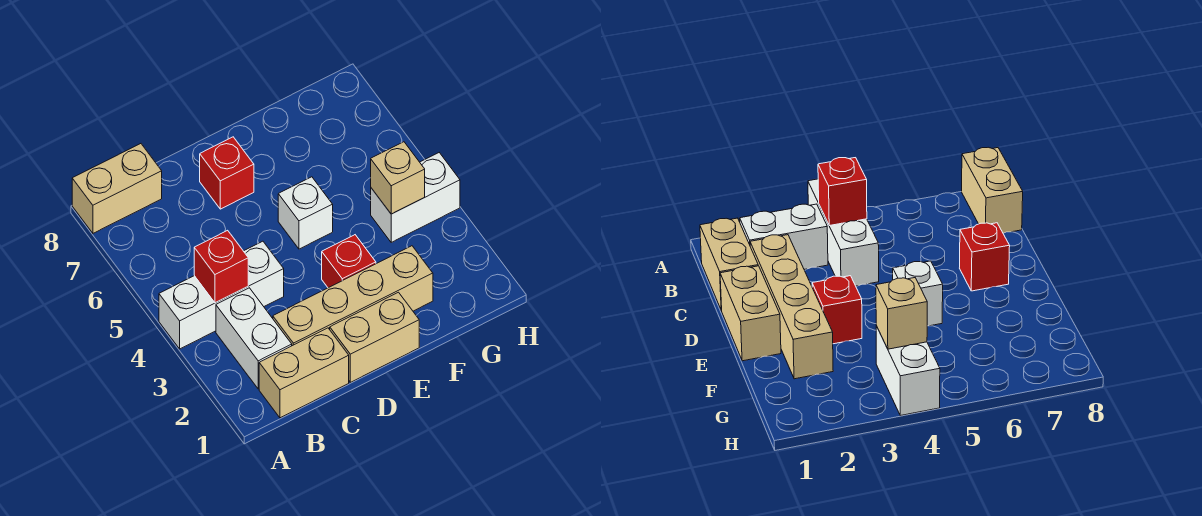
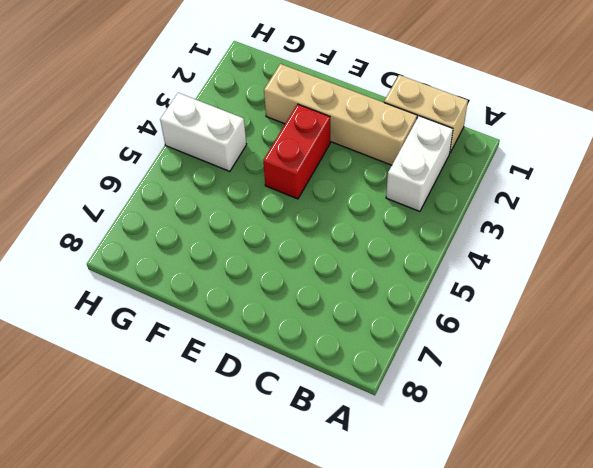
red 1x2 brick [263,104,330,199] -> red 1x1 brick [322,235,376,288]
none -> white 1x3 brick [159,241,284,349]
none -> tan 1x2 brick [72,144,162,233]
none -> tan 1x2 brick [330,292,419,382]

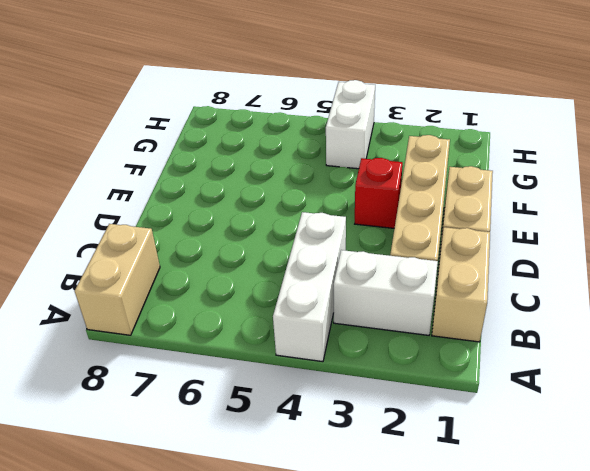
none -> red 1x1 brick [200,137,254,209]
none -> white 1x1 brick [278,177,333,249]
none -> red 1x1 brick [194,230,248,303]

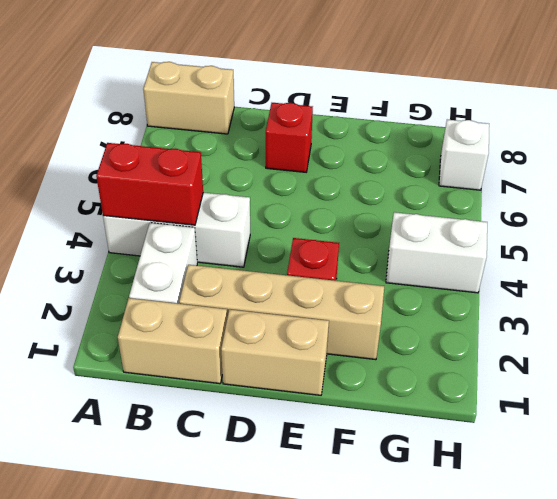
red 1x2 brick [96,143,203,225] -> red 1x1 brick [194,230,248,303]
white 1x1 brick [439,120,489,190] -> white 1x1 brick moved to [278,177,333,249]
none -> tan 1x1 brick [371,142,425,214]

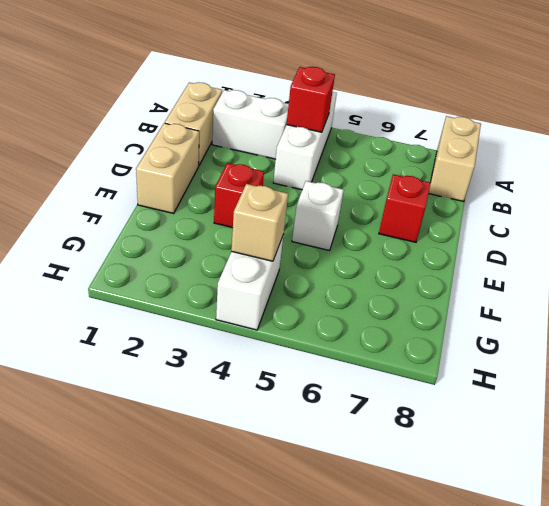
none -> tan 1x4 brick [273,246,433,346]

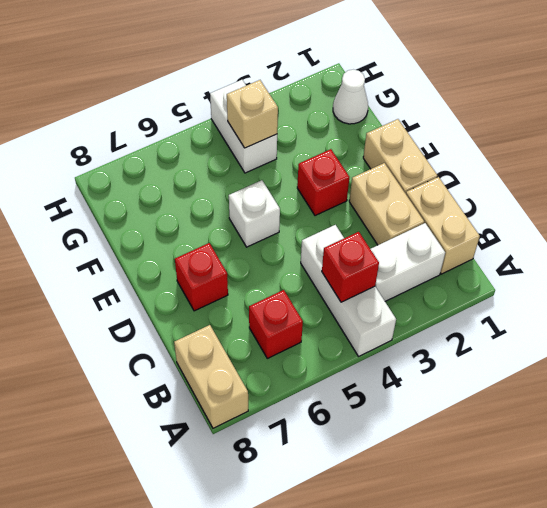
red 1x1 brick [249,290,303,358] -> none
tan 1x2 brick [349,163,424,245] -> tan 1x4 brick [273,246,433,346]
white 1x1 cone [333,70,368,124] -> none

